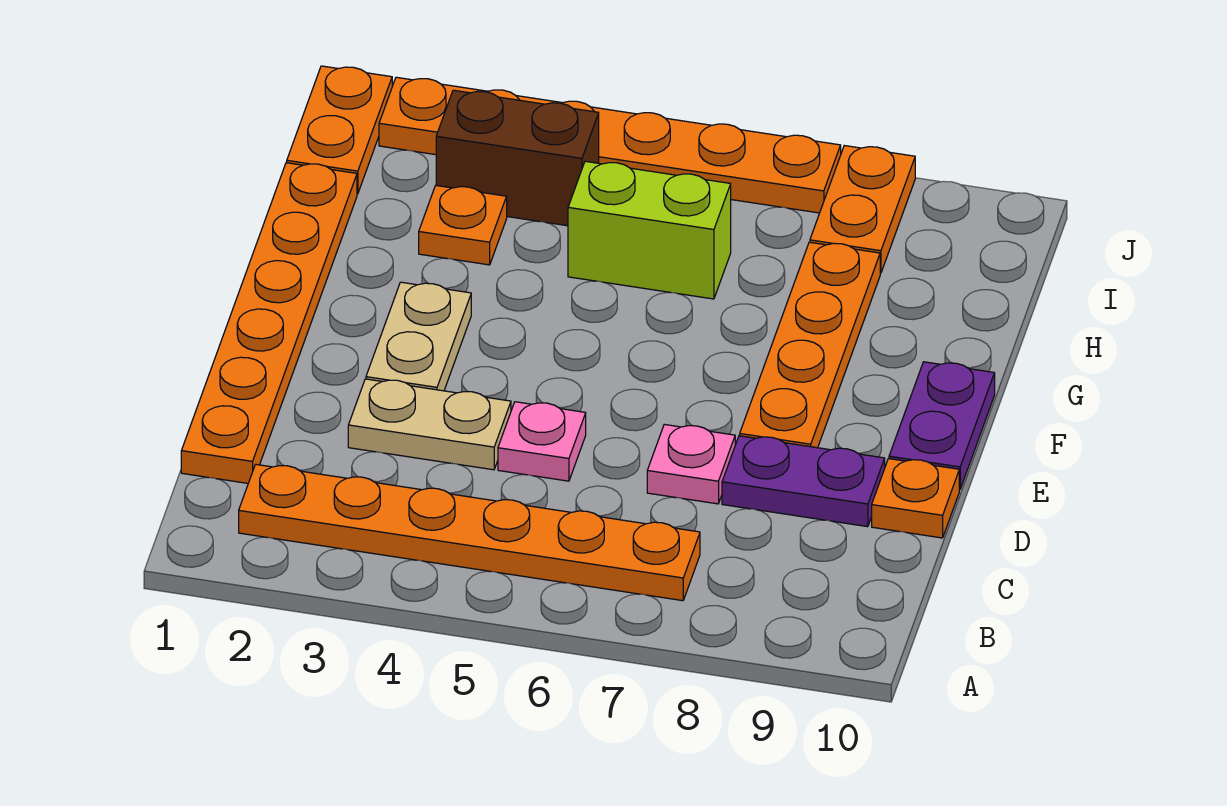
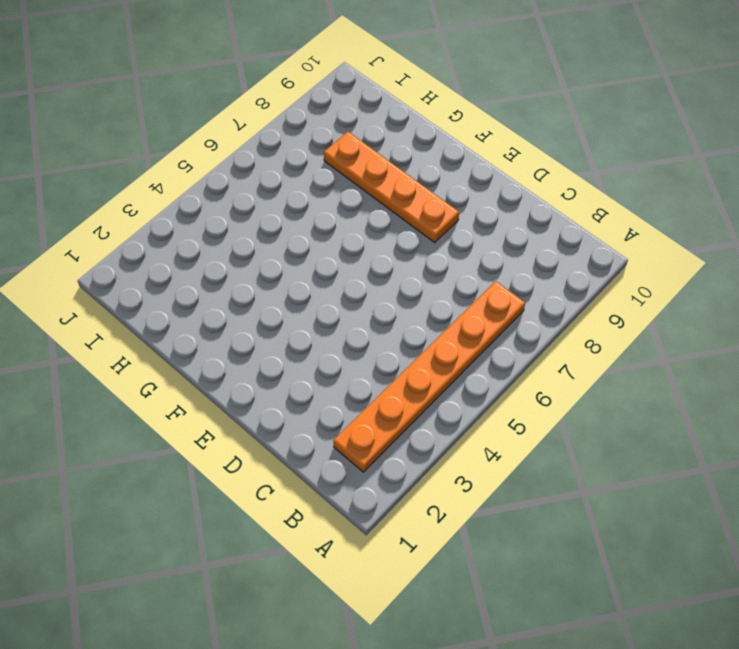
none -> orange 1x6 plate [181,163,357,483]
none -> tan 1x2 plate [348,379,511,470]
none -> pink 1x1 plate [498,402,586,481]

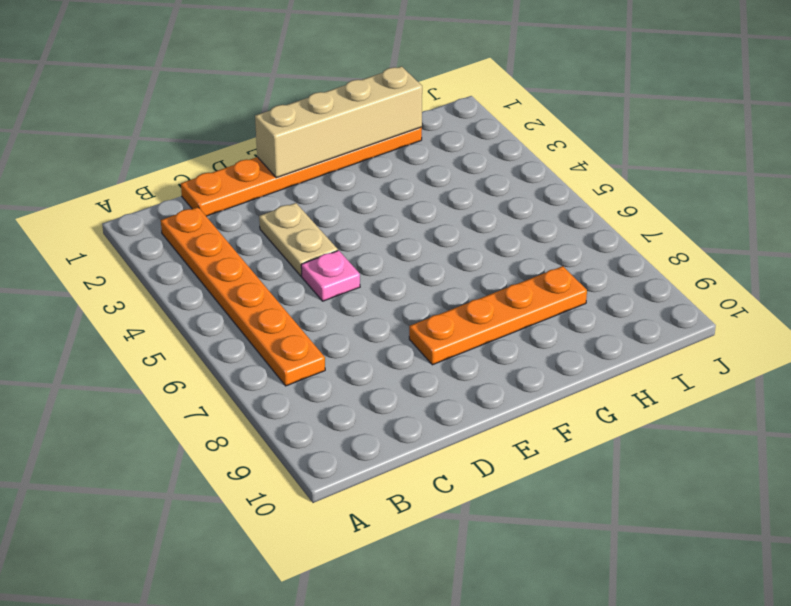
tan 1x4 brick [255,66,422,178] -> none
none -> pink 1x1 plate [647,424,735,504]
none -> purple 1x2 plate [722,436,885,527]
none -> orange 1x1 plate [872,459,959,538]

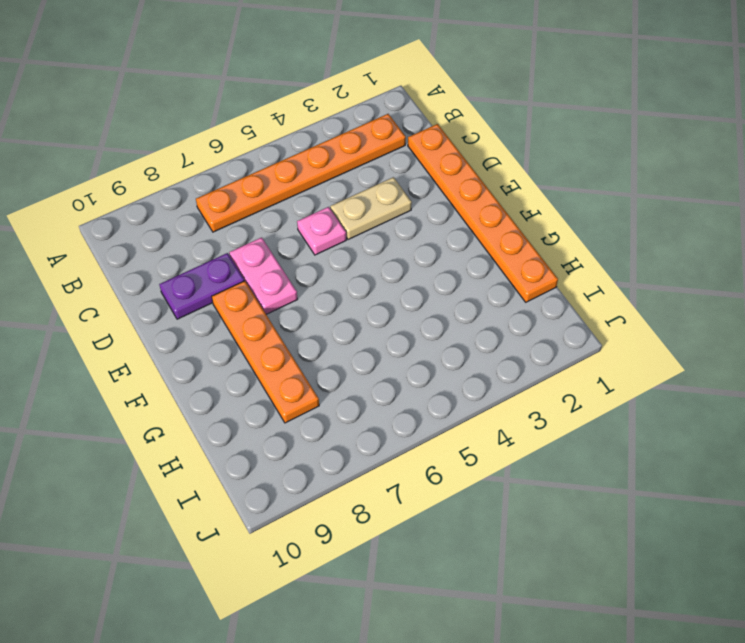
pink 1x2 plate [229,237,298,314] -> pink 1x1 plate [647,424,735,504]
none -> orange 1x1 plate [872,459,959,538]
none -> tan 1x2 plate [366,282,471,391]
none -> purple 1x2 plate [889,362,995,490]

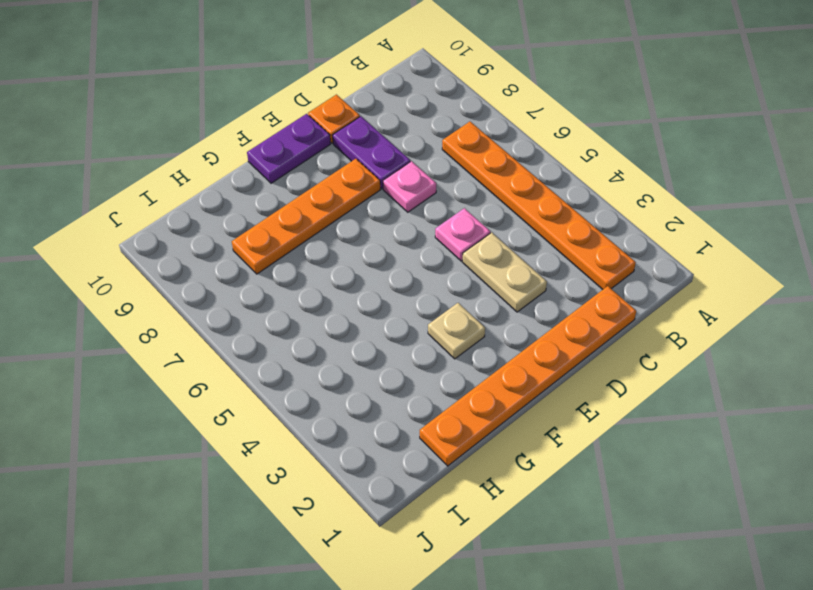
tan 1x1 plate [428,303,485,359] -> tan 1x2 plate [366,282,471,391]
none -> orange 1x1 plate [419,186,507,265]
none -> lime 1x2 brick [568,161,731,299]
none -> orange 1x2 plate [287,66,392,194]

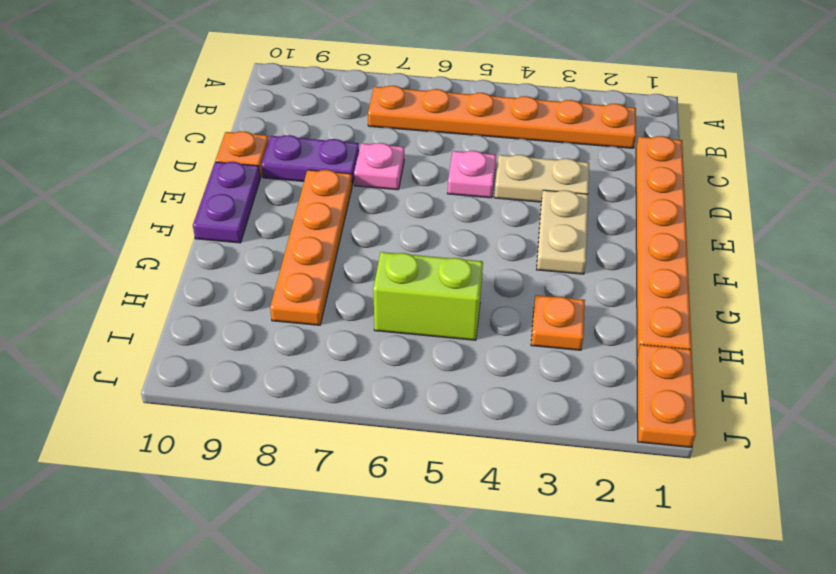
none -> brown 1x2 brick [436,90,599,226]
none -> orange 1x2 plate [810,146,915,273]
none -> orange 1x6 plate [379,77,841,213]

